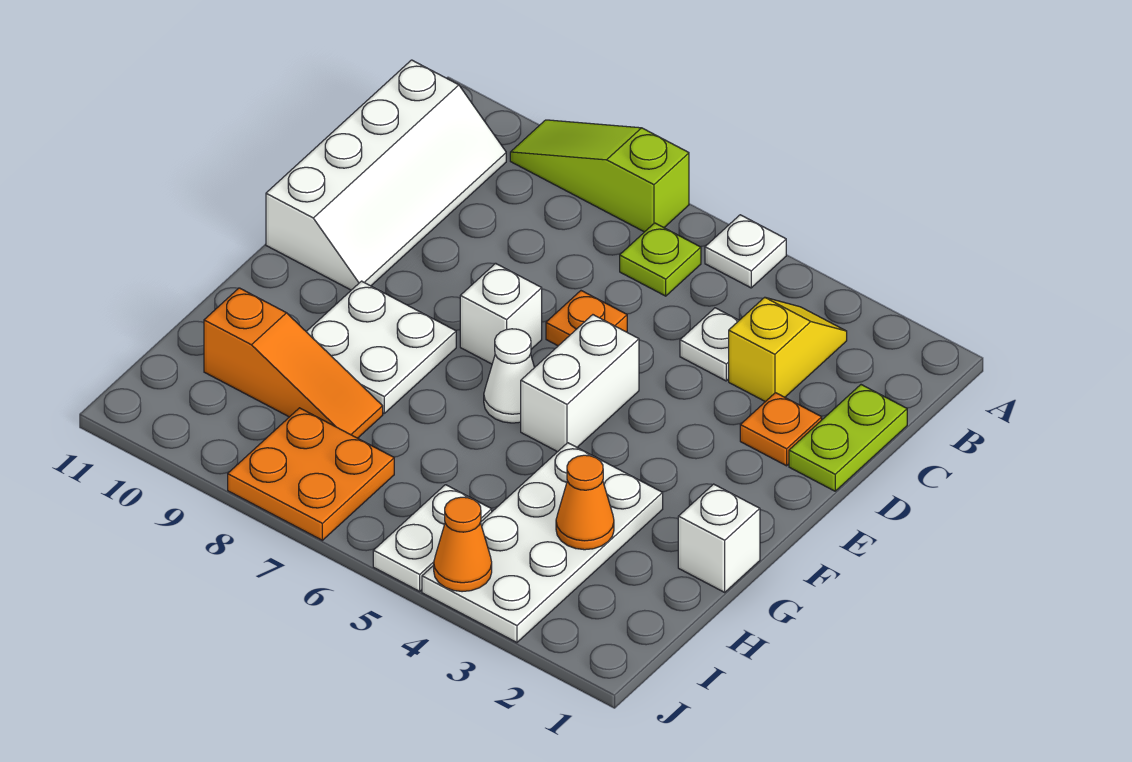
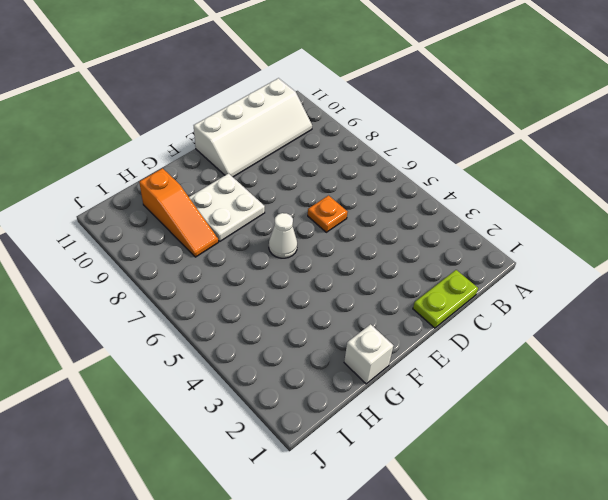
none -> white 1x1 plate [705,215,786,288]
none -> lime 1x3 slope [510,120,689,232]
none -> yellow 1x2 slope [729,297,847,402]

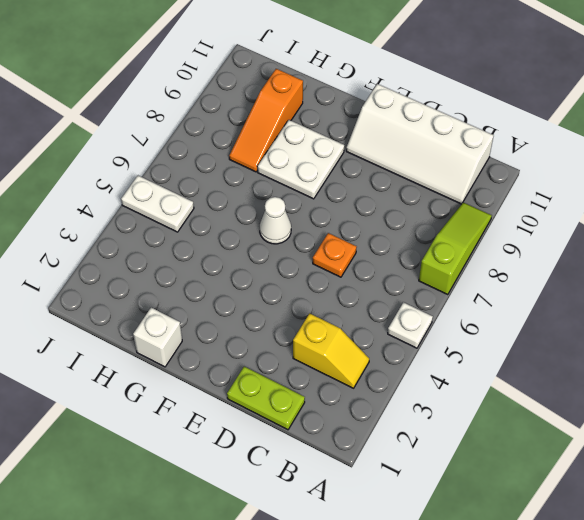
none -> lime 1x1 plate [620,223,701,296]
none -> white 1x1 plate [680,308,739,381]
none -> orange 1x1 plate [740,393,822,466]

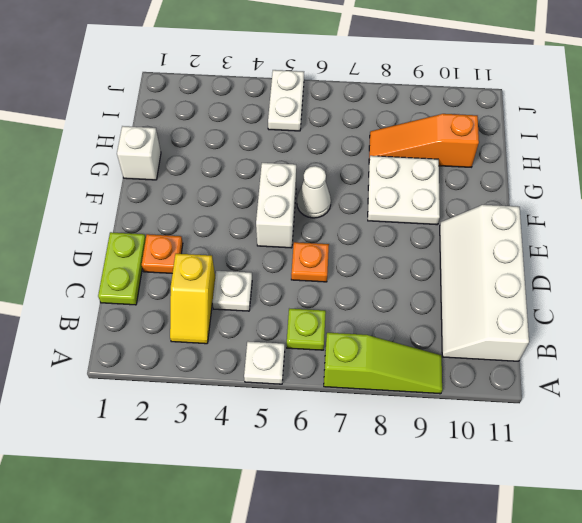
none -> white 1x1 brick [460,263,542,364]
none -> white 2x4 plate [422,443,663,643]
none -> orange 2x2 plate [228,408,394,540]

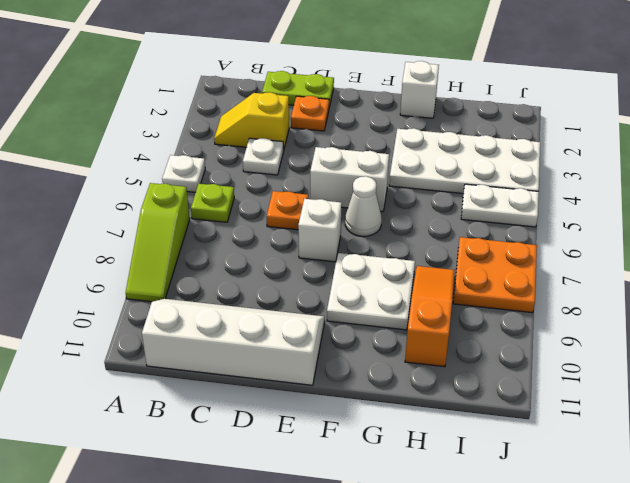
none -> orange 1x1 cone [556,455,614,550]
none -> orange 1x1 cone [434,497,492,592]

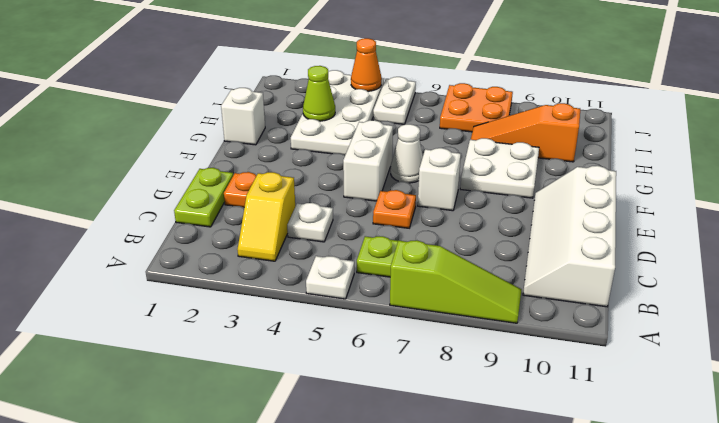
lime 1x1 cone [303,66,335,121] -> orange 1x1 cone [556,455,614,550]

